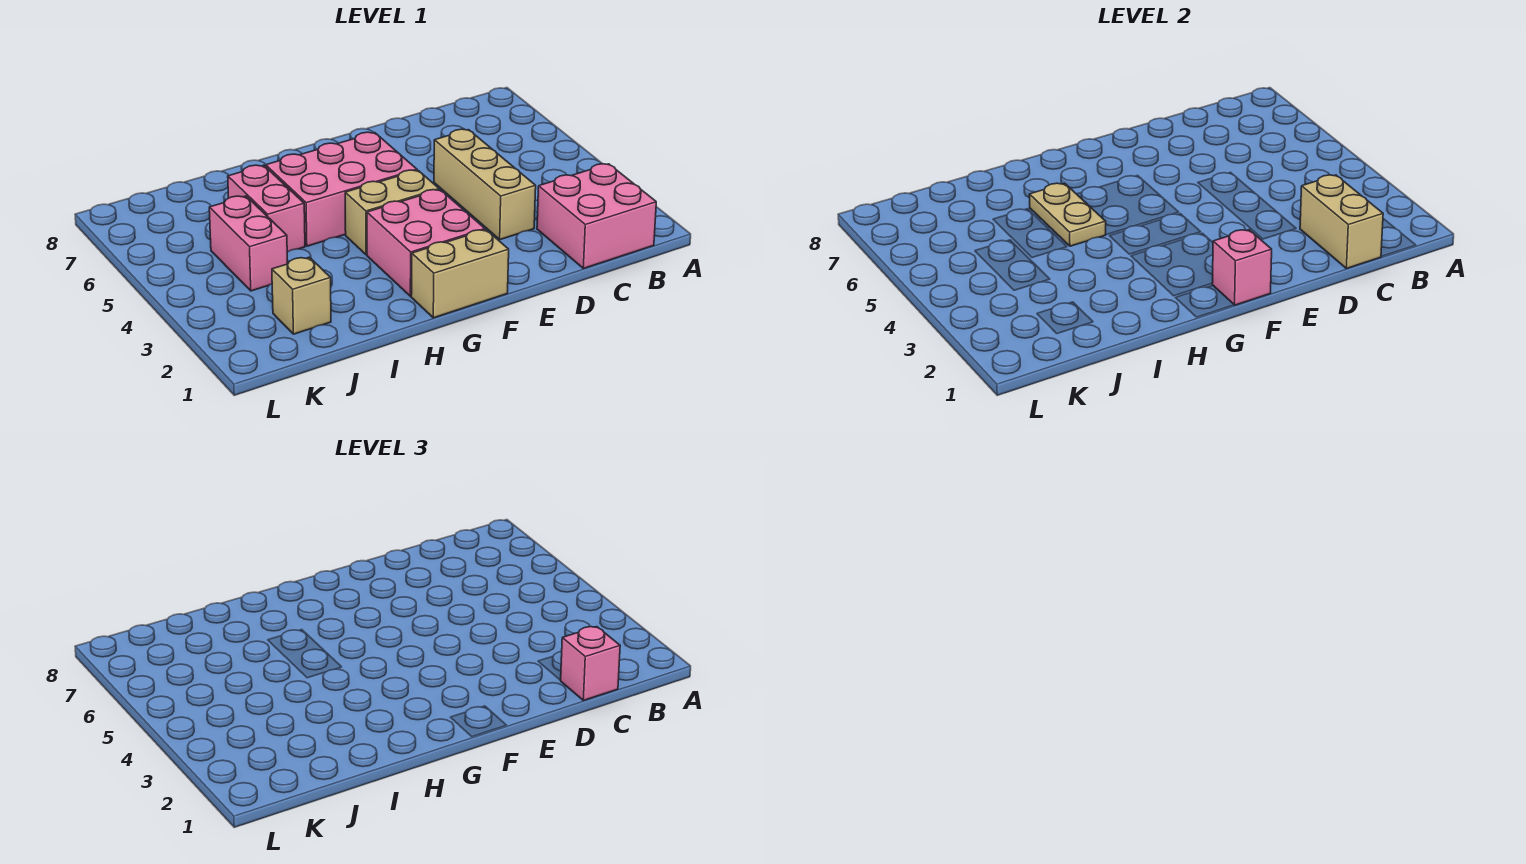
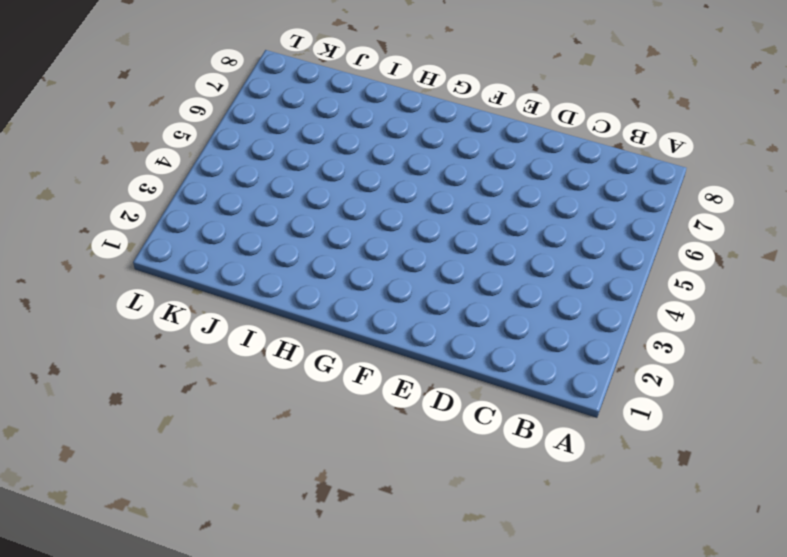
none -> pink 2x2 brick [537,164,656,269]
none -> tan 1x3 brick [434,129,536,240]
none -> tan 1x2 brick [411,230,509,318]

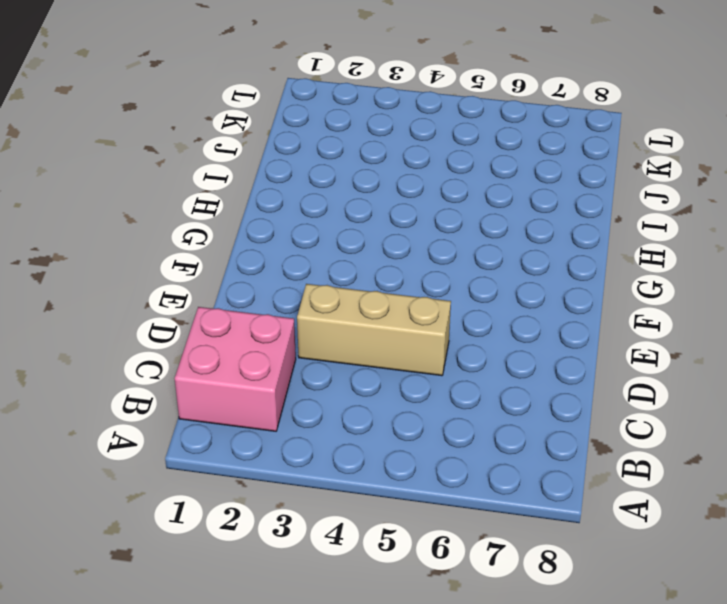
none -> tan 1x2 brick [411,230,509,318]
none -> pink 2x2 brick [367,190,485,296]
none -> tan 1x2 brick [345,170,439,255]

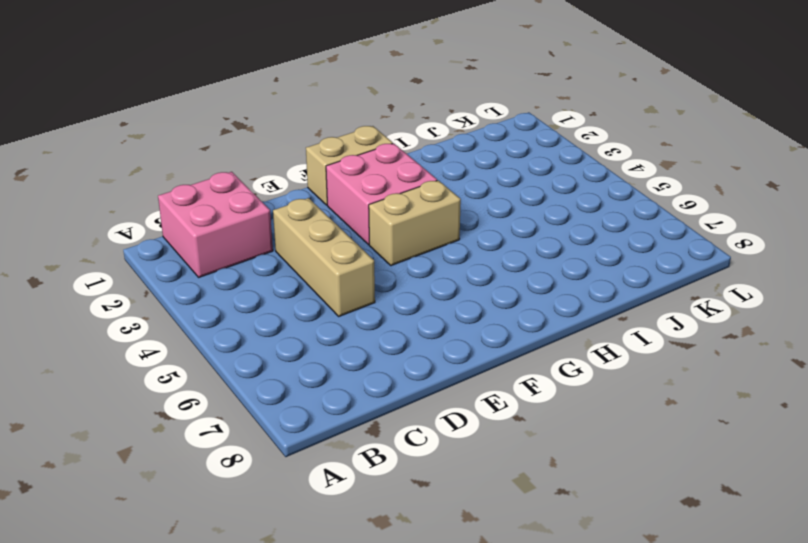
none -> pink 2x3 brick [266,132,417,246]
none -> pink 1x2 brick [228,165,305,252]
none -> tan 1x1 brick [272,257,331,334]

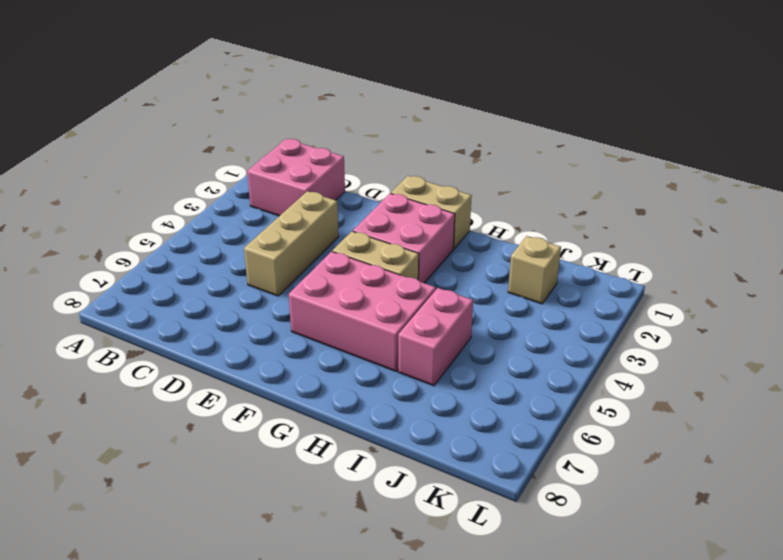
none -> pink 1x2 brick [209,196,288,291]
none -> tan 1x2 brick [1300,175,1383,269]
none -> pink 1x1 brick [1212,230,1272,305]

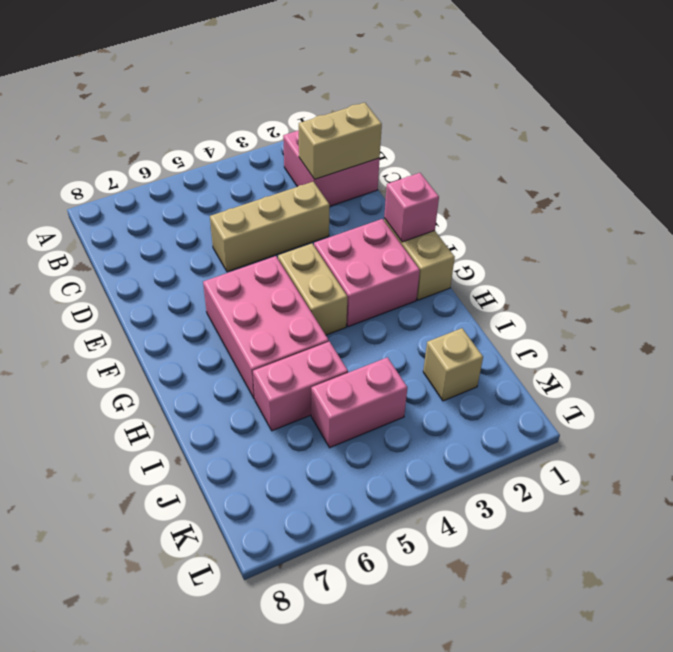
none -> tan 1x2 plate [1029,183,1106,246]
none -> pink 1x1 brick [561,627,620,701]

